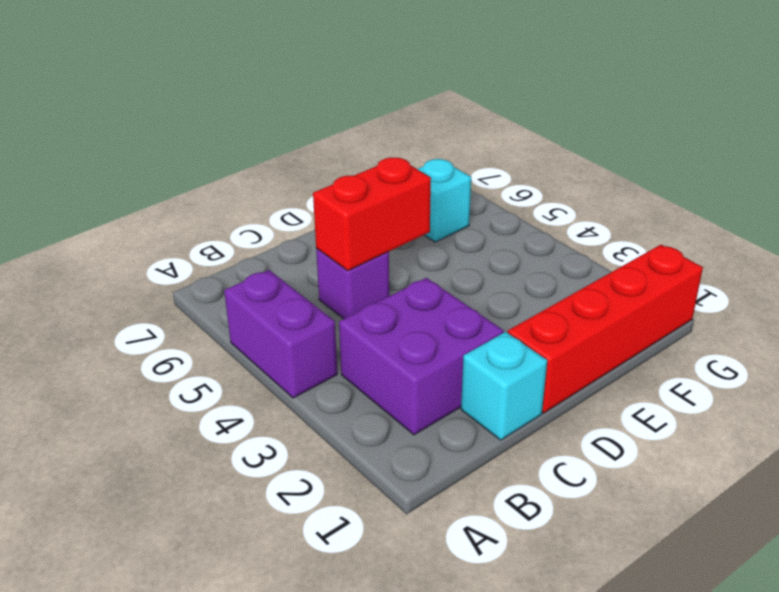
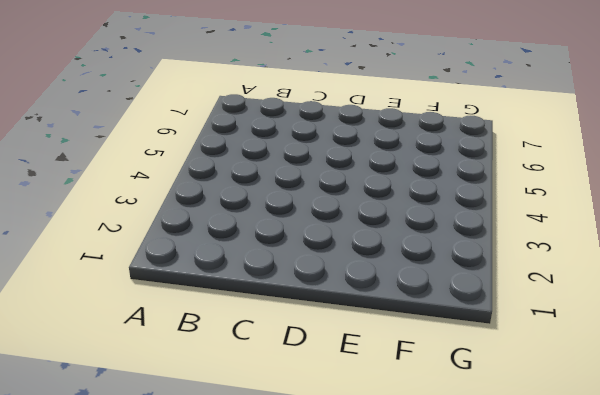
none -> purple 1x2 brick [224,270,337,398]
none -> purple 2x2 brick [339,278,504,435]

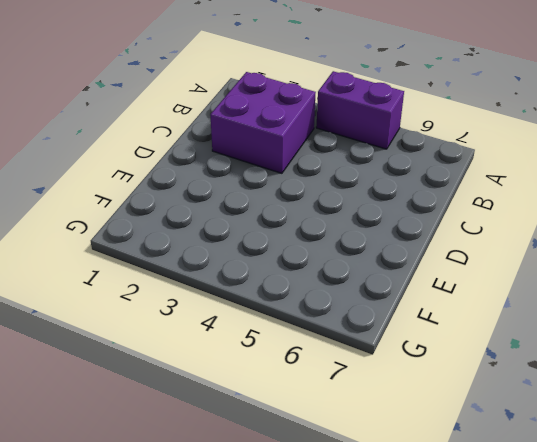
none -> cyan 1x1 brick [461,332,547,440]
none -> purple 1x1 brick [316,248,389,319]

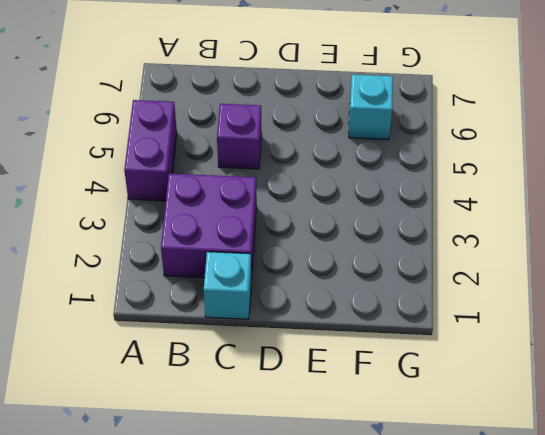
none -> red 1x4 brick [508,245,703,413]
none -> red 1x2 brick [313,158,431,271]

